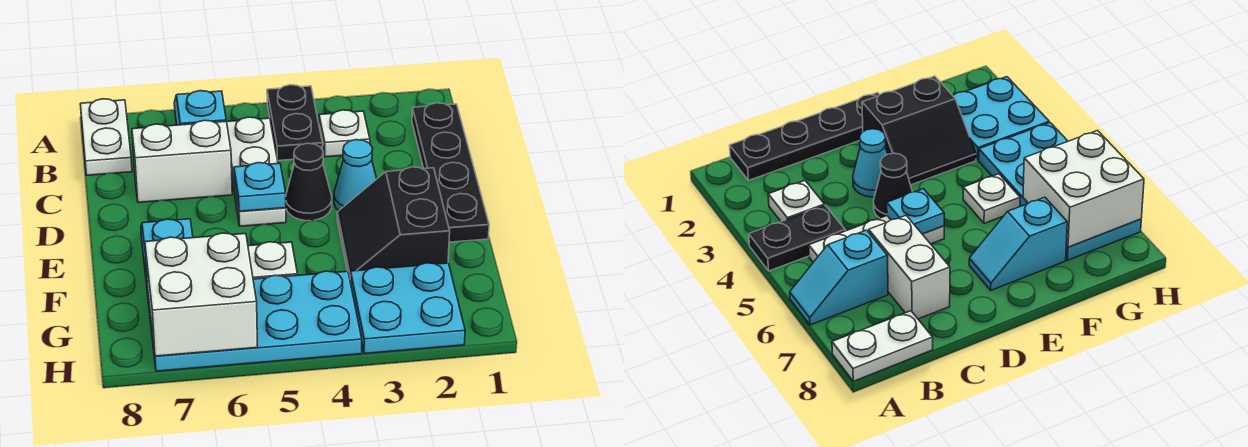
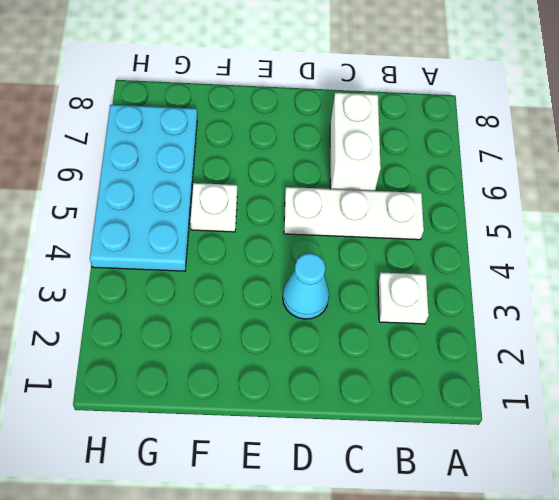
none -> black 1x2 plate [267,85,323,161]
none -> cyan 1x2 slope [174,91,226,125]
none -> white 1x2 plate [80,99,132,175]

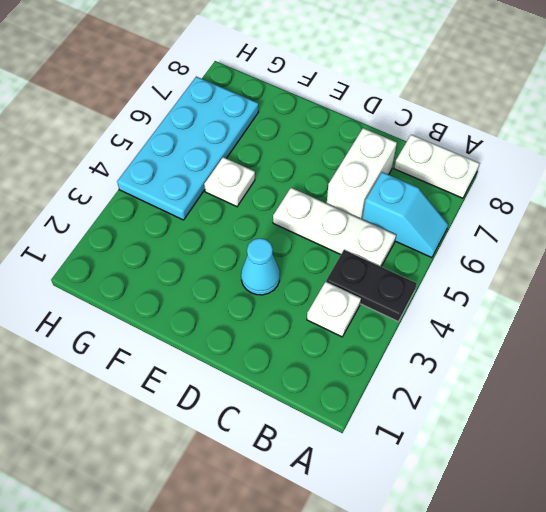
none -> black 1x4 plate [412,103,489,242]
none -> black 1x1 cone [286,143,332,221]
none -> black 2x2 slope [337,167,450,281]

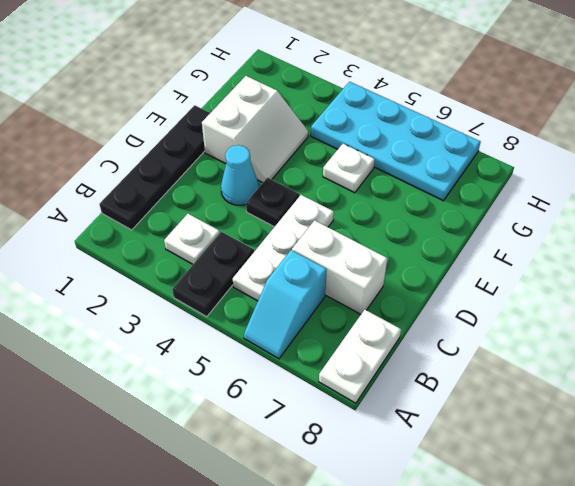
black 1x1 plate [246,178,299,227] -> black 1x1 cone [286,143,332,221]
white 2x2 slope [202,76,308,183] -> black 2x2 slope [337,167,450,281]
none -> cyan 1x2 slope [141,219,193,294]
none -> cyan 2x2 plate [350,263,465,354]
none -> cyan 1x1 plate [234,163,286,211]

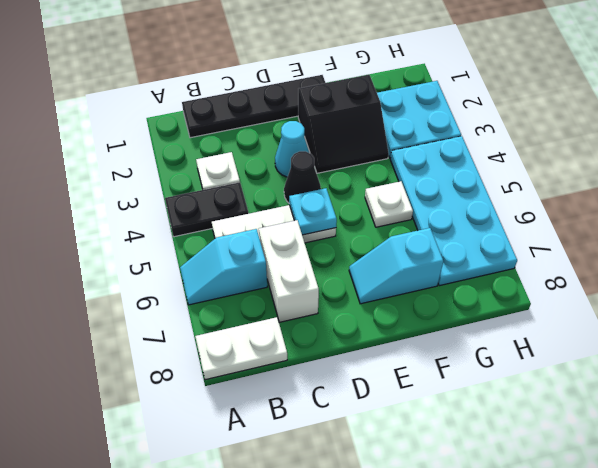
none -> white 2x2 brick [145,233,258,356]

